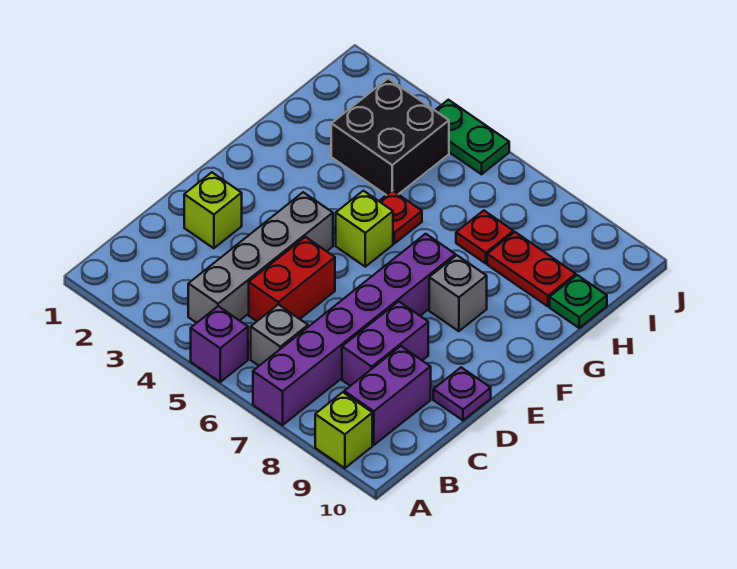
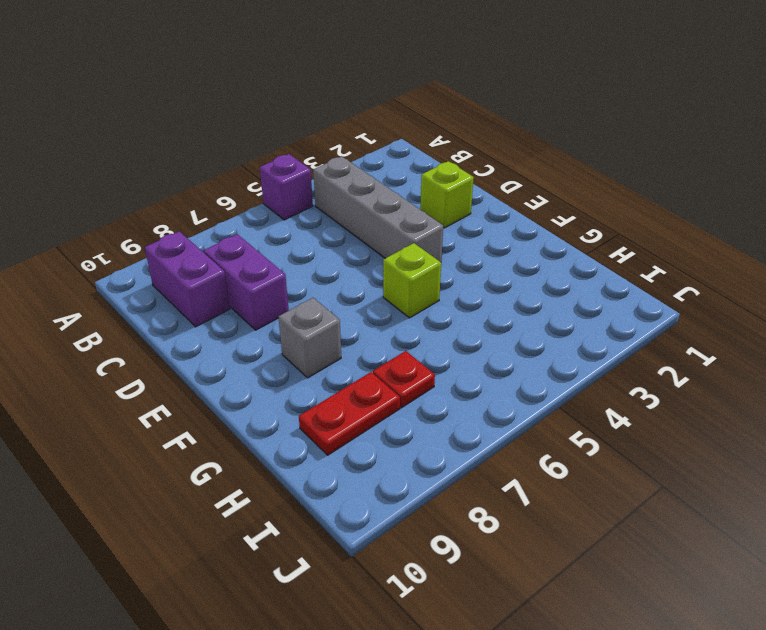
none -> purple 1x6 brick [253,234,455,425]
none -> lime 1x1 brick [315,392,372,468]
none -> grey 1x1 brick [251,304,308,366]

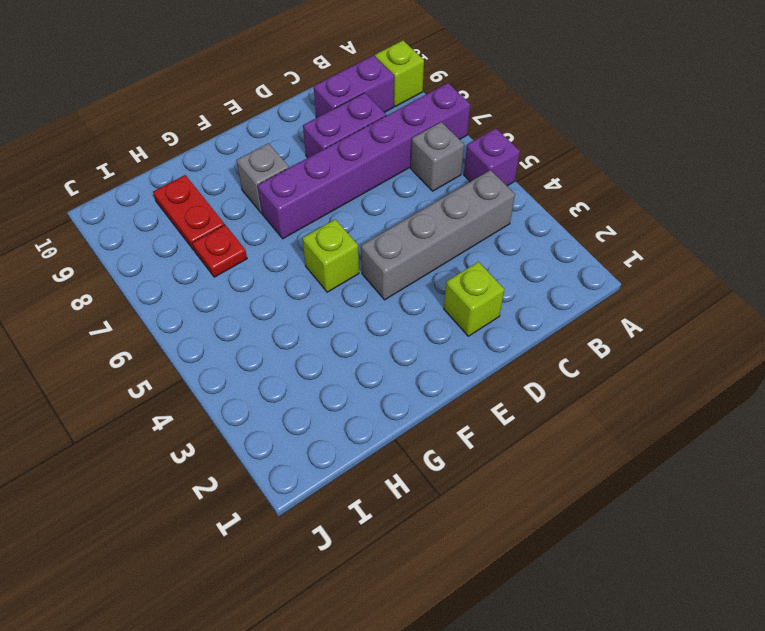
none -> red 1x2 brick [249,237,335,321]
none -> purple 1x1 plate [433,367,491,420]
none -> red 1x1 plate [379,190,422,244]

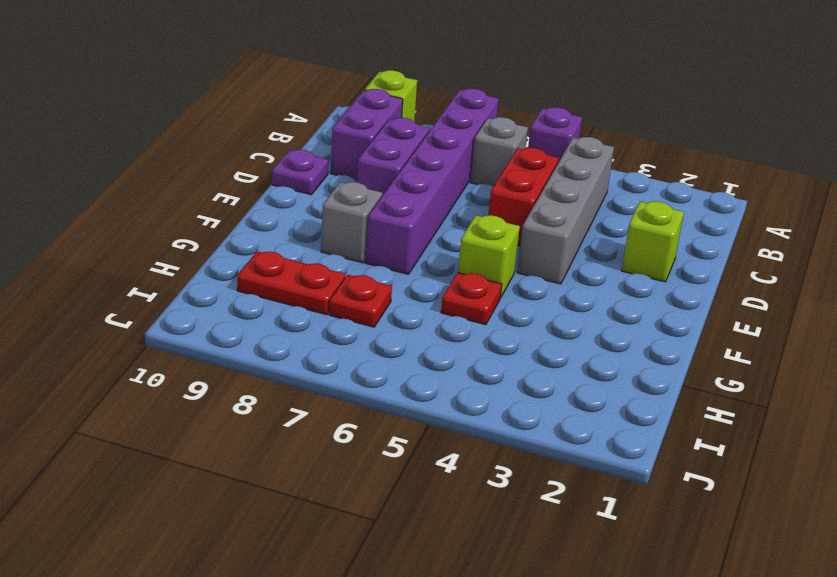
none -> black 2x2 brick [331,78,449,195]
none -> green 1x1 plate [550,275,607,328]
none -> green 1x2 plate [435,100,509,174]

